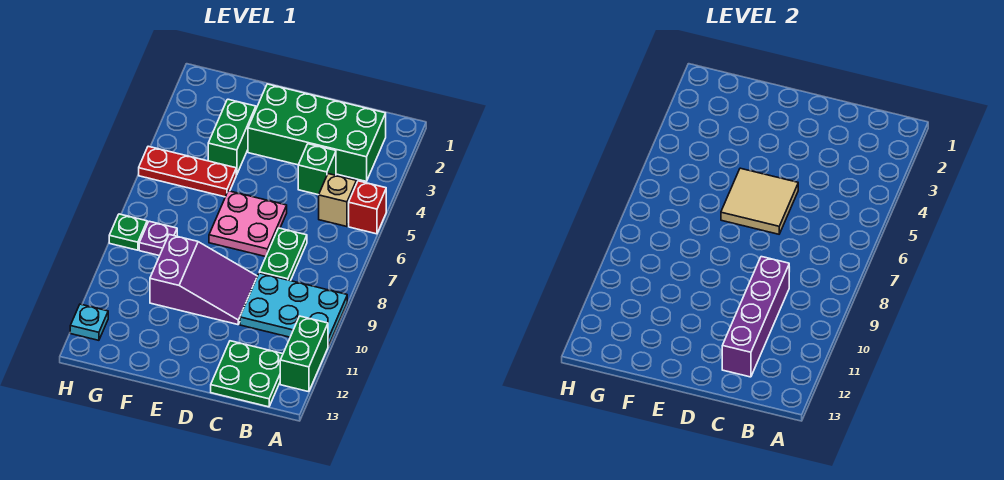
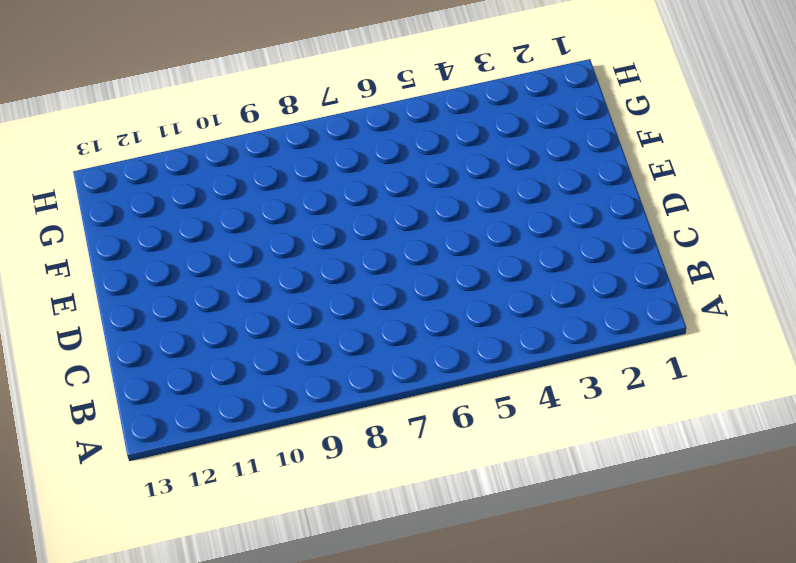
none -> red 1x1 brick [349,181,386,234]
none -> cyan 2x3 plate [240,273,347,346]
none -> green 1x2 brick [280,316,328,392]

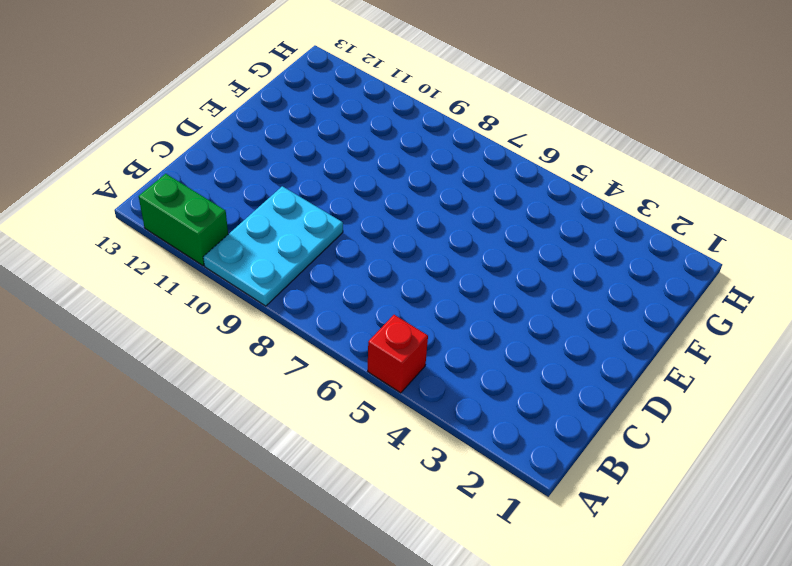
none -> green 2x4 brick [248,84,386,181]
none -> tan 1x1 brick [319,174,356,227]
none -> green 2x2 plate [211,341,283,407]

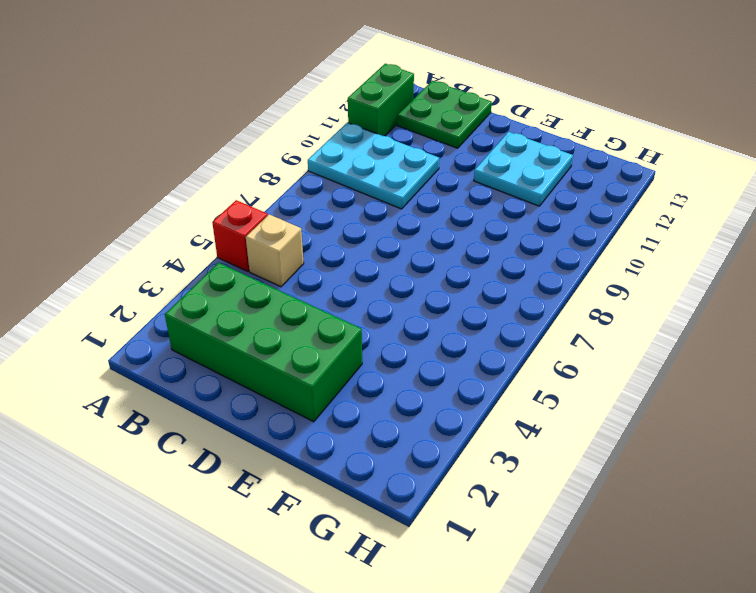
cyan 2x2 plate [474,132,573,206] -> none
none -> green 1x1 brick [298,144,336,195]
none -> green 1x2 plate [259,228,307,281]
none -> pink 2x2 plate [209,191,287,257]

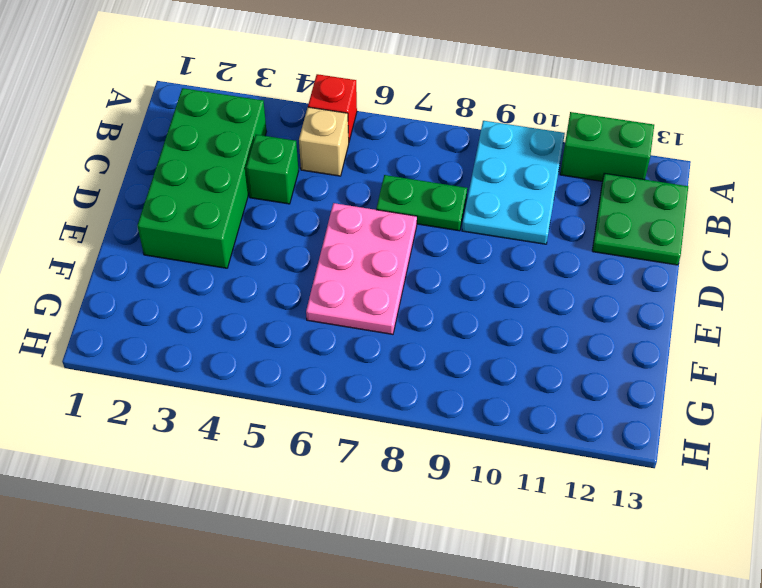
pink 2x3 plate [306,203,417,334] -> pink 2x2 plate [209,191,287,257]
none -> purple 2x3 slope [150,235,257,325]
none -> green 1x2 brick [208,99,256,175]
none -> red 1x3 plate [139,146,236,197]

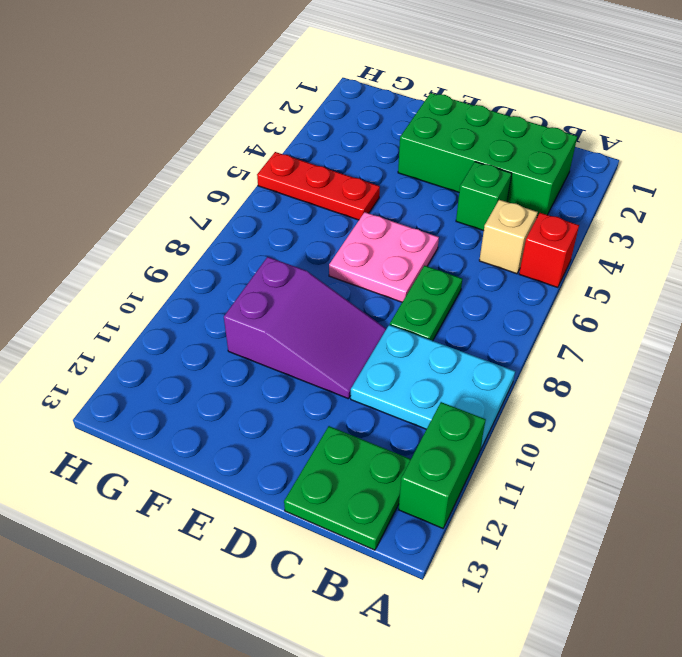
none -> green 1x2 brick [208,99,256,175]
none -> purple 1x1 plate [139,221,177,256]
none -> green 1x1 plate [109,214,147,250]

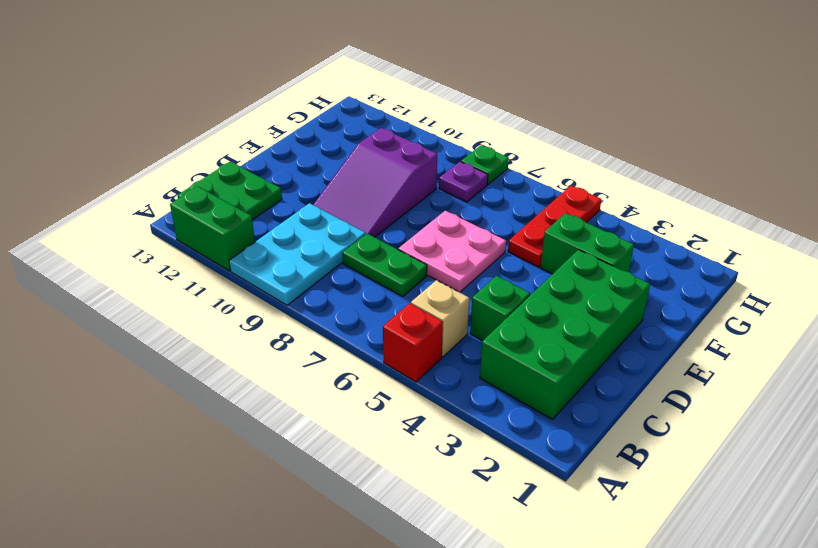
none -> cyan 1x1 plate [70,304,108,340]
none -> purple 1x4 brick [722,257,789,377]
none -> tan 2x2 tile [721,168,798,234]

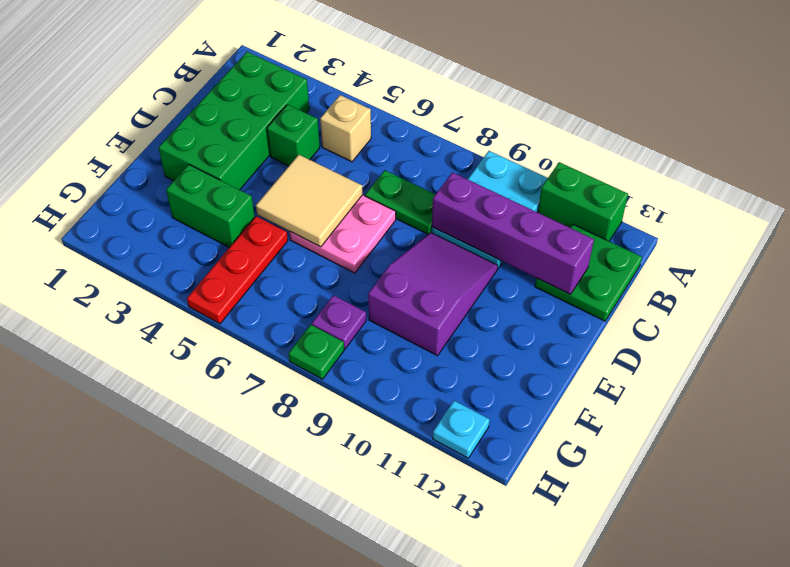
none -> red 1x1 brick [349,181,386,234]

